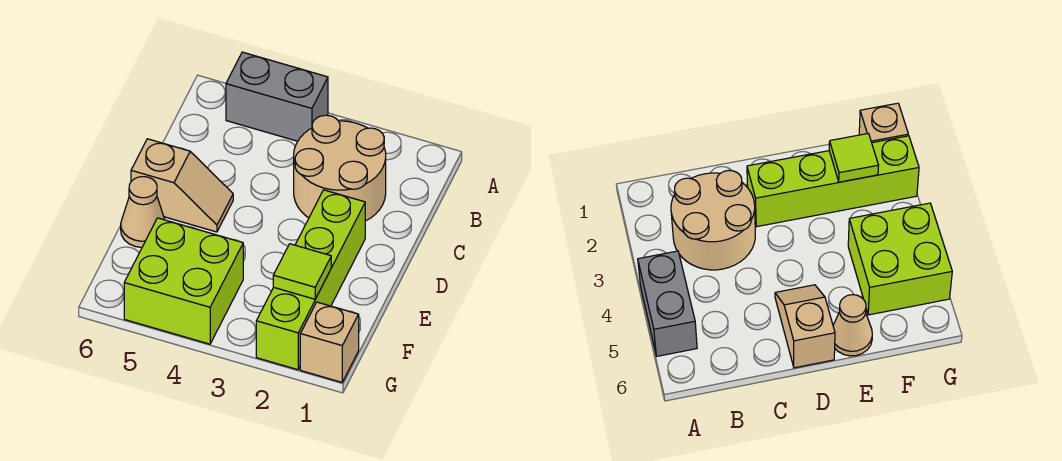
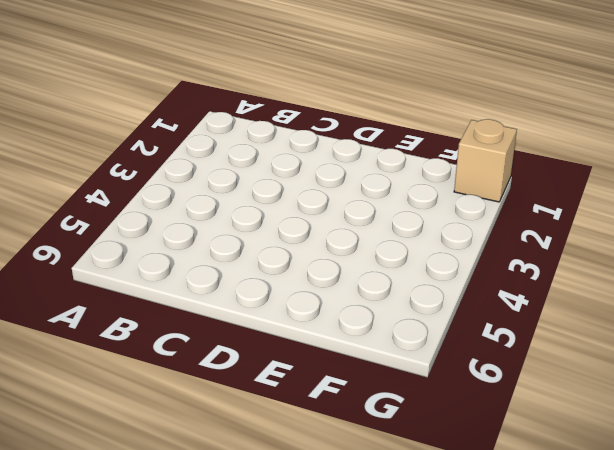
none -> grey 1x2 brick [226,52,328,141]
none -> tan 2x2 round brick [294,115,386,221]

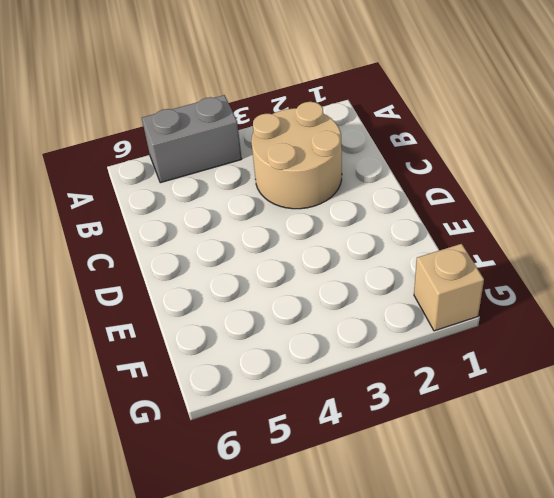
none -> lime 1x4 brick [256,190,365,370]
none -> tan 1x2 slope [131,139,233,232]

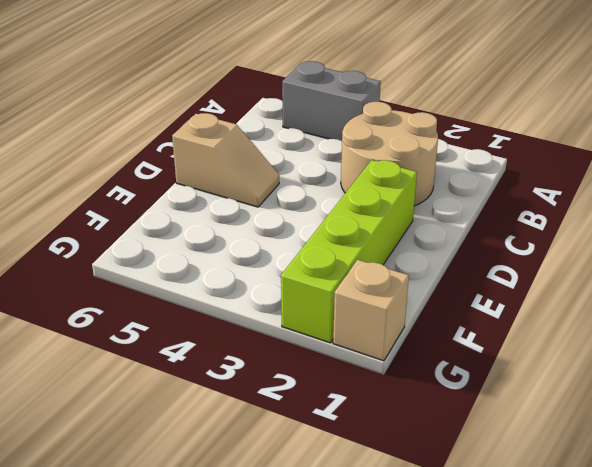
none -> tan 1x1 cone [121,177,165,247]
none -> lime 2x2 brick [124,218,243,344]

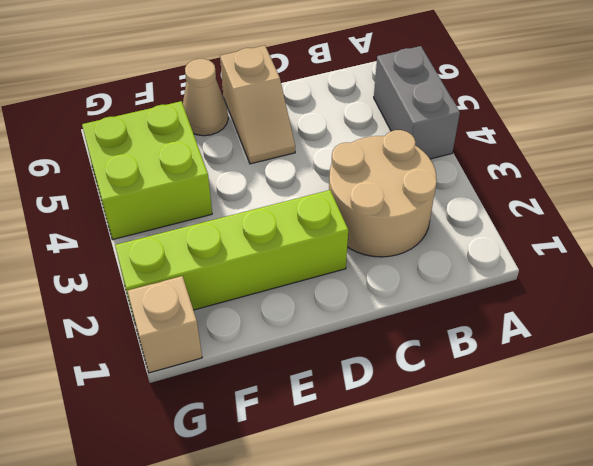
none -> lime 1x1 tile [273,244,331,299]

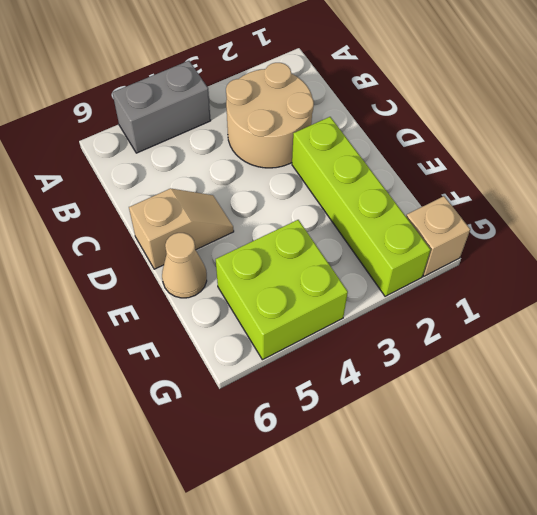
none -> lime 1x1 tile [273,244,331,299]

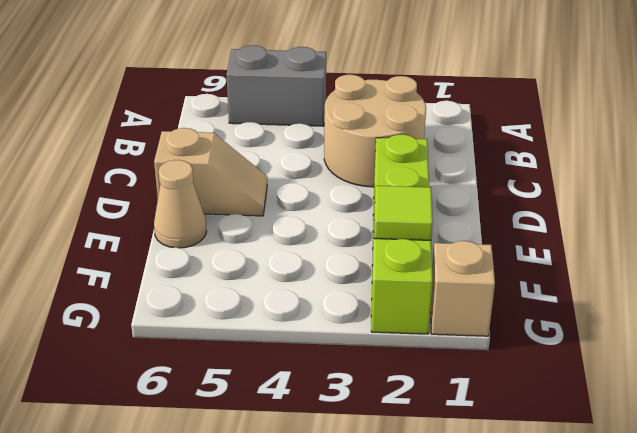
none -> lime 2x2 brick [124,218,243,344]

